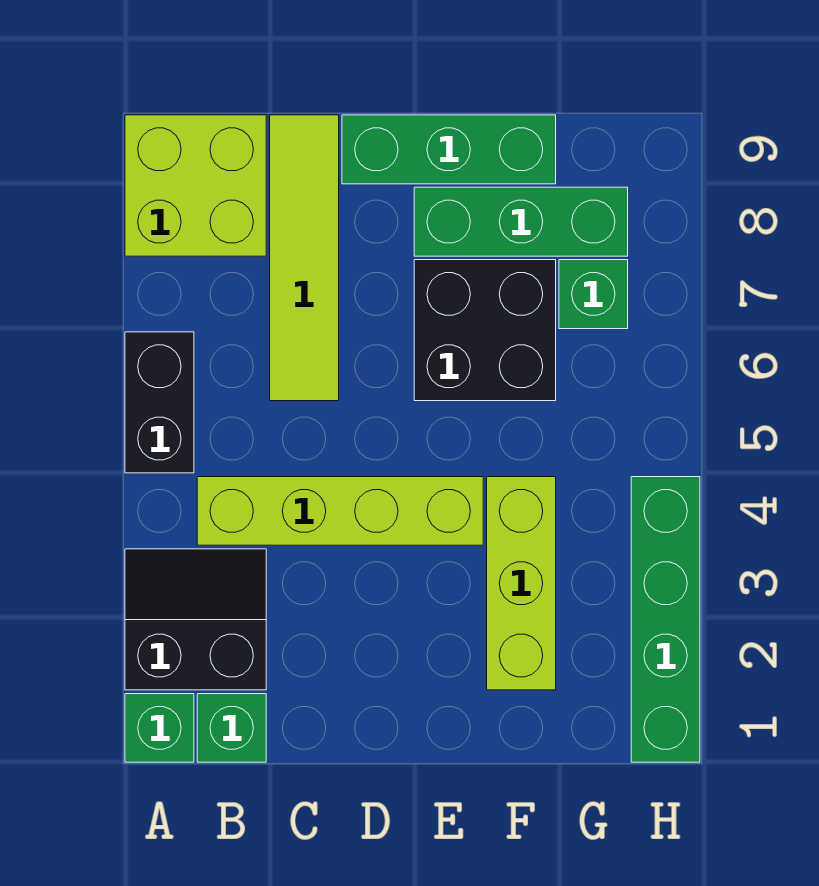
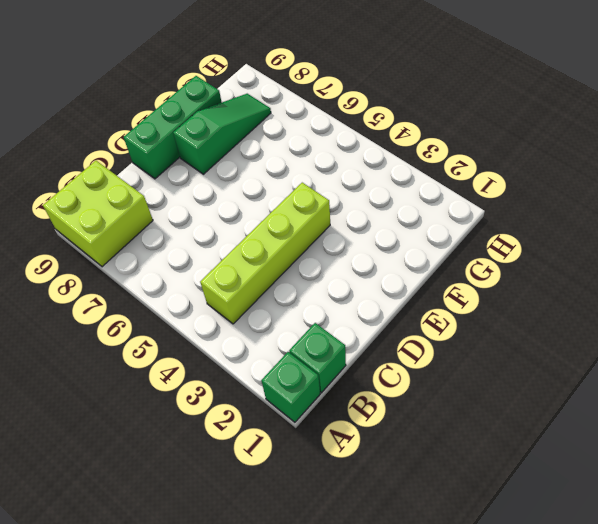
green 1x3 slope [173,94,271,174] -> green 1x3 brick [414,187,628,256]
none -> black 2x2 slope [125,549,266,690]
none -> black 1x2 brick [125,332,194,473]
none -> lime 1x4 tile [270,115,339,401]

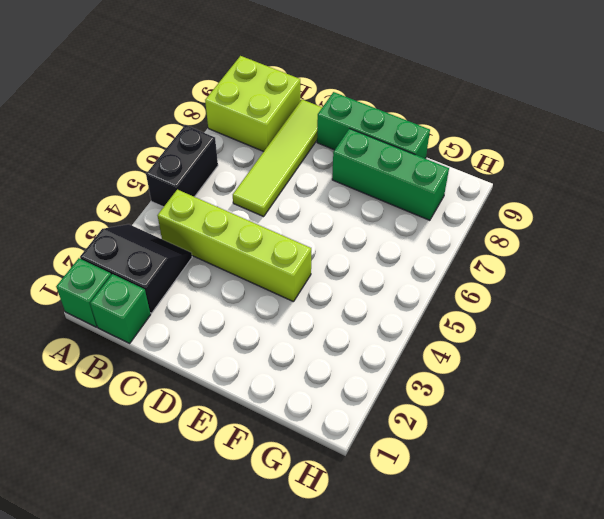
none -> black 2x2 brick [414,260,556,401]
none -> lime 1x3 brick [487,477,556,690]
none -> green 1x1 brick [559,260,628,329]

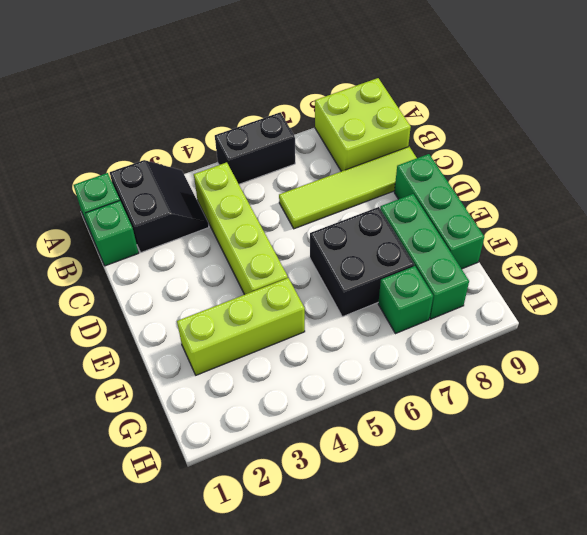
none -> green 1x4 brick [631,477,700,762]

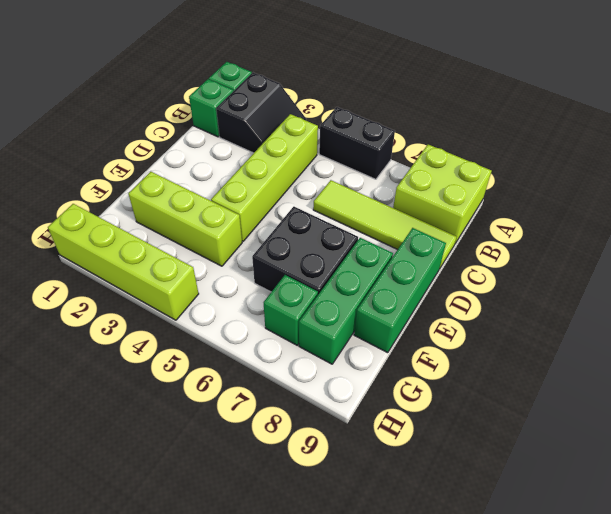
lime 1x4 brick [48,204,199,320] -> green 1x4 brick [631,477,700,762]

